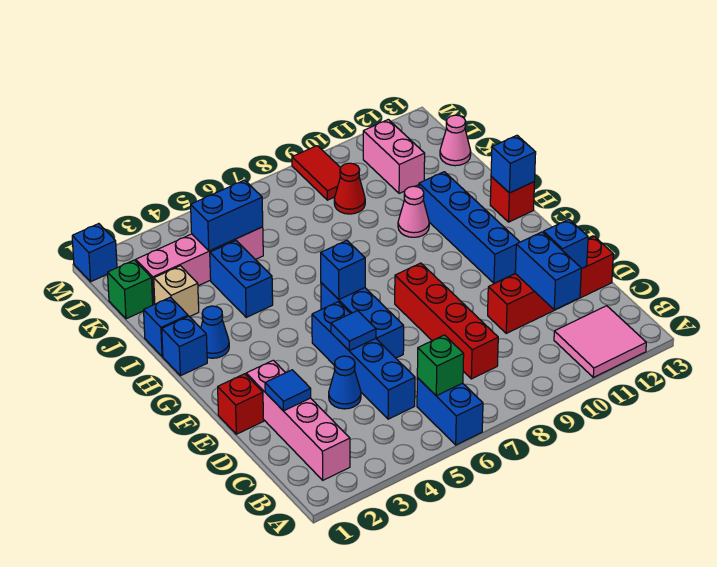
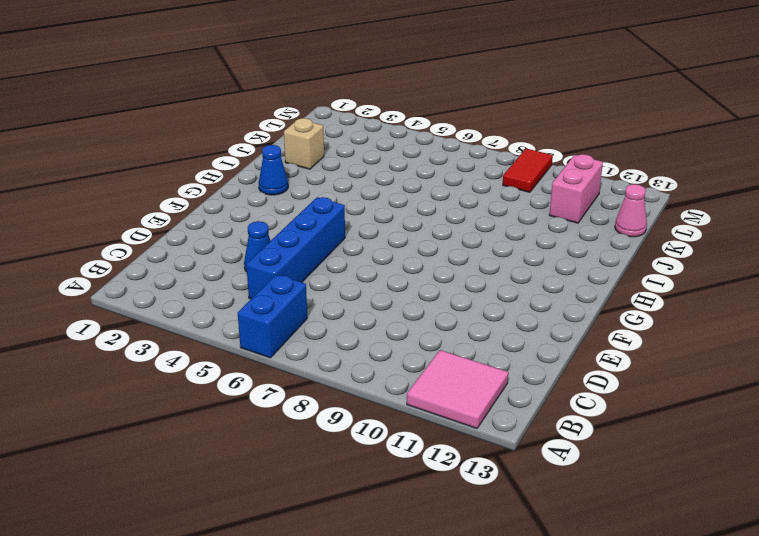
none -> pink 1x4 brick [246,360,350,480]
none -> red 1x4 brick [395,263,498,379]
none -> red 1x4 brick [488,236,613,333]
none -> red 1x1 brick [218,374,264,434]

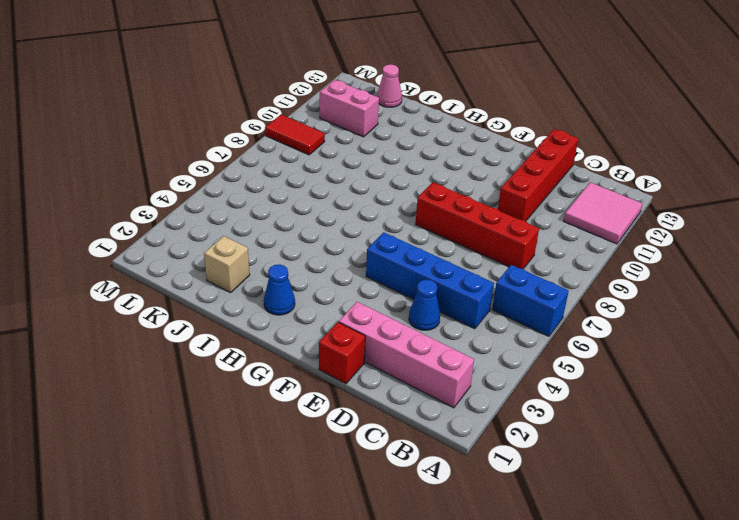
none -> blue 1x3 brick [321,283,404,358]
none -> blue 1x4 brick [419,172,520,283]
none -> blue 1x1 brick [162,316,207,376]
none -> red 1x1 brick [490,177,535,222]

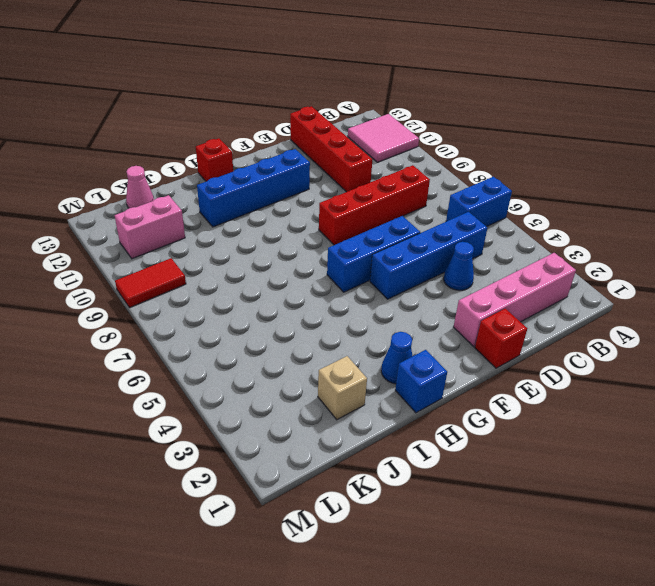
none -> blue 1x1 brick [144,297,188,357]
none -> blue 1x2 brick [210,241,273,317]
none -> pink 1x1 cone [398,186,429,237]
none -> green 1x1 brick [108,260,153,319]

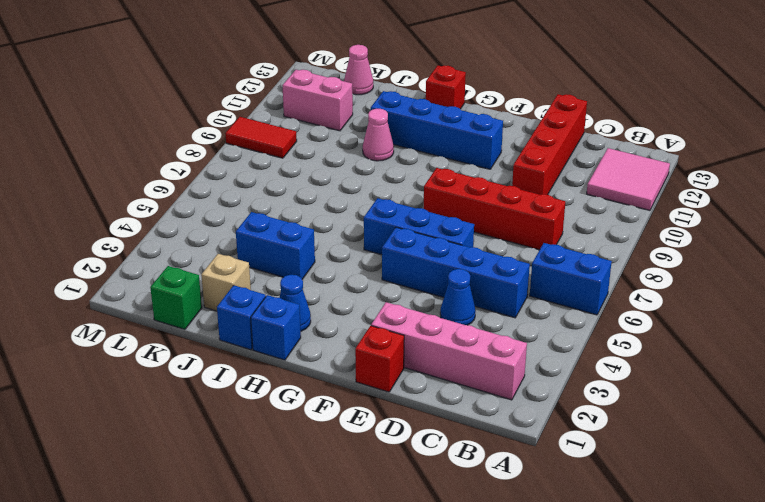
none -> pink 1x4 brick [136,227,263,305]
none -> red 1x1 cone [334,163,365,214]
none -> blue 1x1 brick [72,224,117,282]
none -> green 1x1 brick [417,335,464,396]

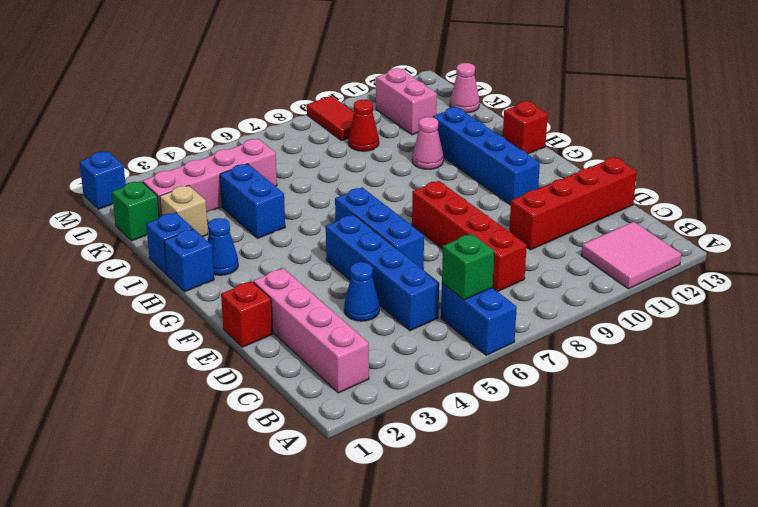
none -> blue 1x2 brick [515,232,581,310]
none -> blue 1x1 tile [265,370,311,411]
none -> blue 1x1 brick [543,219,588,269]
none -> blue 1x1 tile [331,311,376,351]

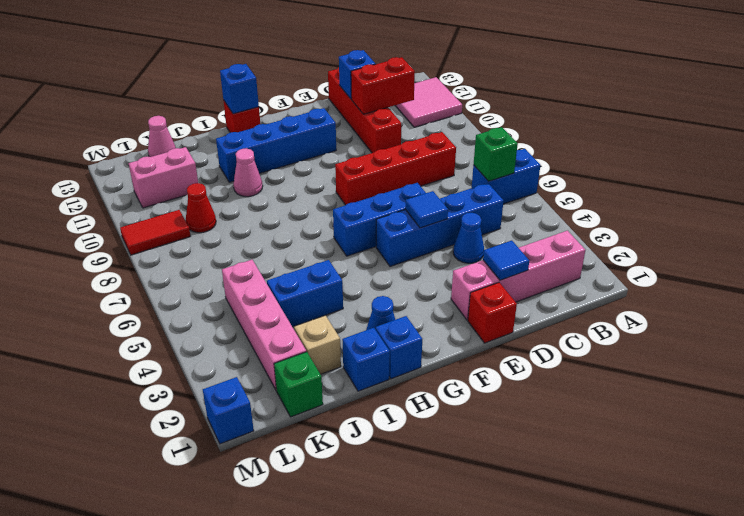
red 1x2 brick [351,57,415,114] -> blue 1x2 brick [515,232,581,310]
none -> blue 1x1 brick [321,240,365,299]
none -> blue 1x2 brick [191,180,263,251]

